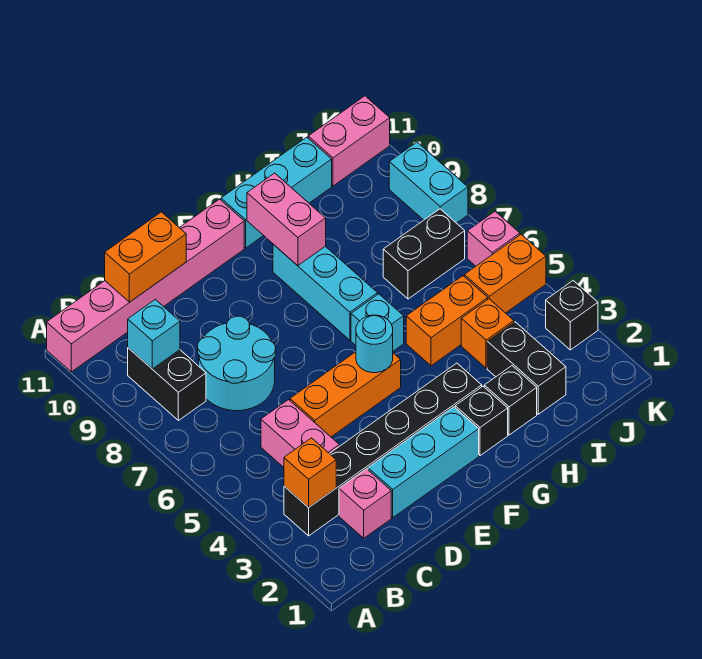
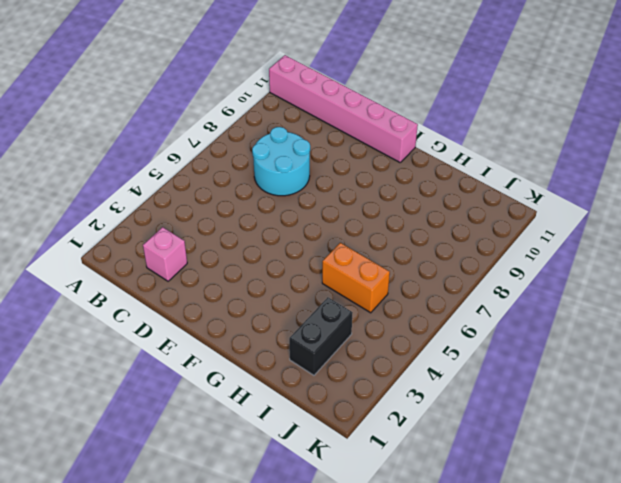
none -> black 1x6 brick [284,363,482,536]
none -> black 1x2 brick [128,348,206,420]
none -> pink 1x2 brick [261,400,339,467]

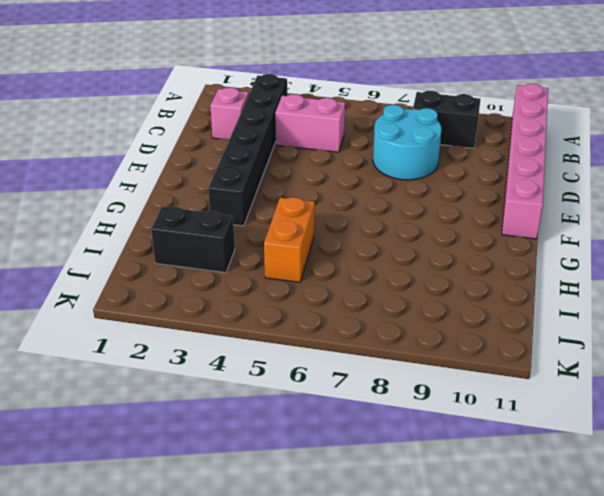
none -> cyan 1x3 brick [368,407,479,518]
none -> orange 1x3 brick [290,352,401,437]
none -> black 1x1 brick [455,386,508,456]

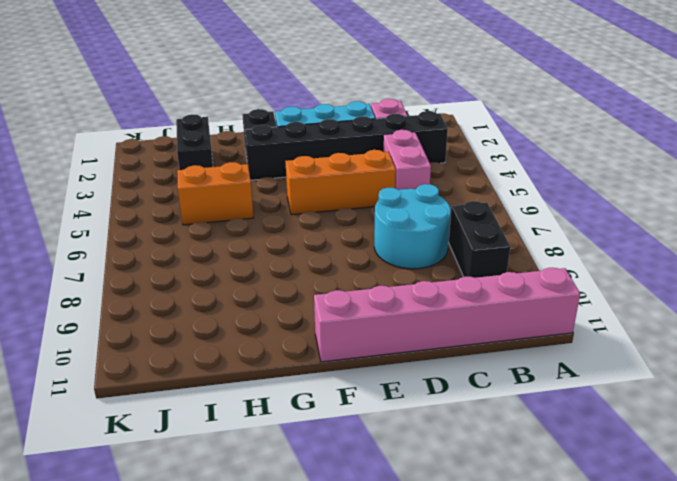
none -> cyan 1x1 brick [351,294,404,351]
none -> cyan 1x3 brick [273,244,378,340]
none -> cyan 1x3 brick [221,137,332,248]

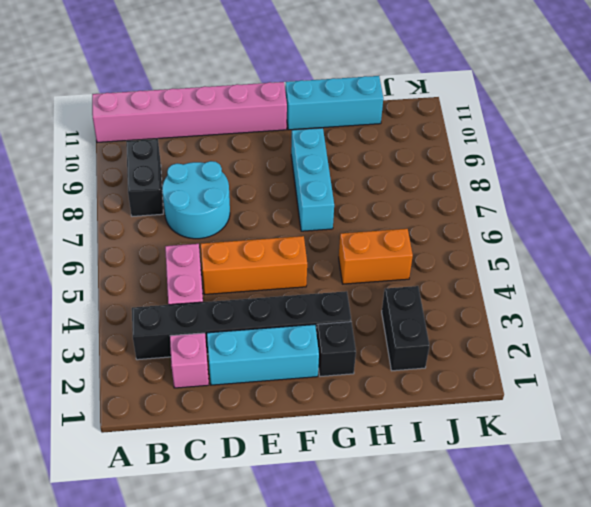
none -> cyan 1x1 brick [351,294,404,351]
none -> black 1x1 brick [484,366,537,435]
none -> orange 1x1 brick [461,299,514,368]

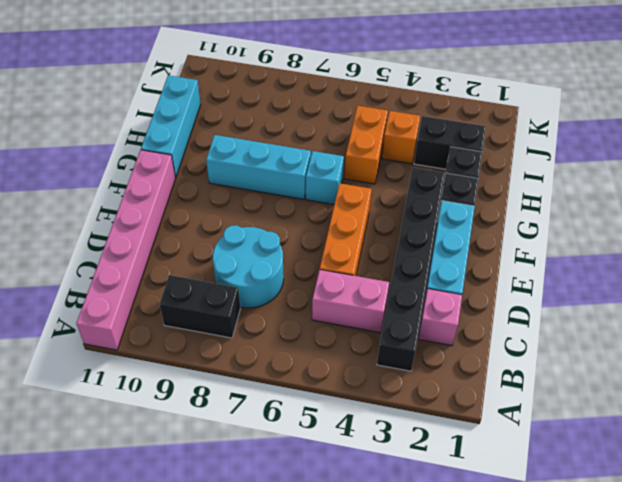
none -> black 1x2 brick [383,209,465,299]
none -> orange 1x2 brick [464,234,546,313]
none -> pink 1x2 brick [308,96,390,186]

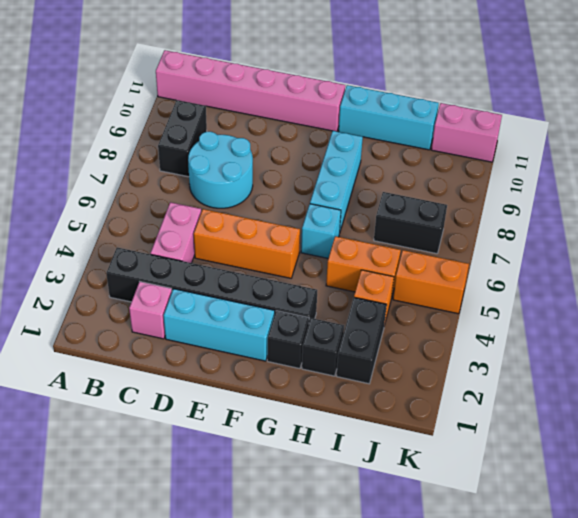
none -> black 1x1 brick [546,281,598,350]
none -> pink 1x1 brick [467,211,520,266]
none -> cyan 1x2 brick [389,142,468,223]

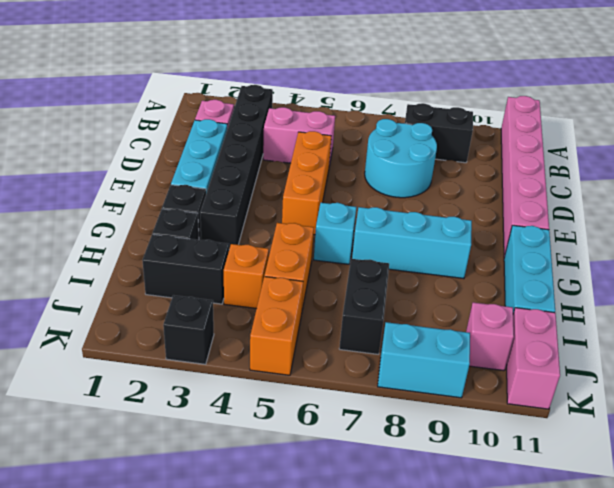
pink 1x1 brick [466,302,514,371] -> pink 1x1 brick moved to [467,211,520,266]
none -> orange 1x1 brick [284,438,336,508]
none -> cyan 1x1 brick [128,299,180,369]
none -> orange 1x2 brick [105,212,186,302]

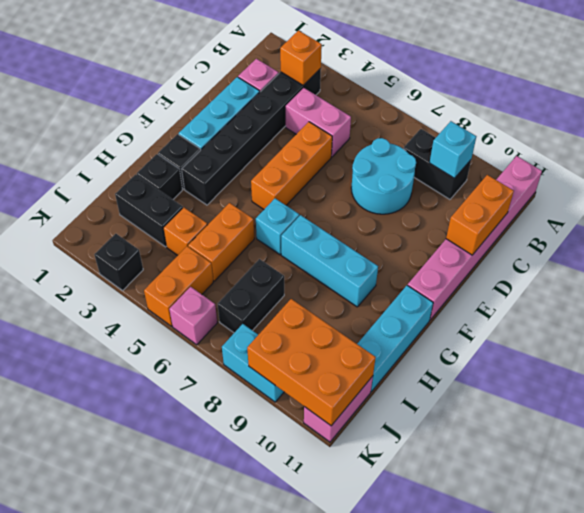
orange 2x3 brick [247,299,376,426] -> none
none -> cyan 1x1 round brick [356,315,393,373]
none -> pink 1x2 brick [247,173,326,266]

